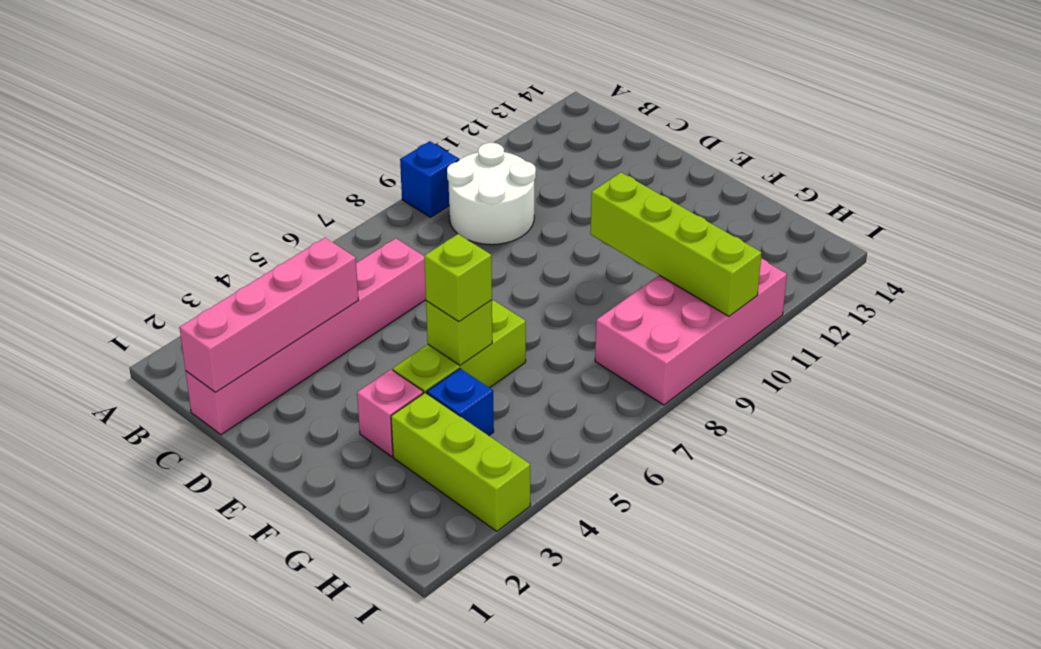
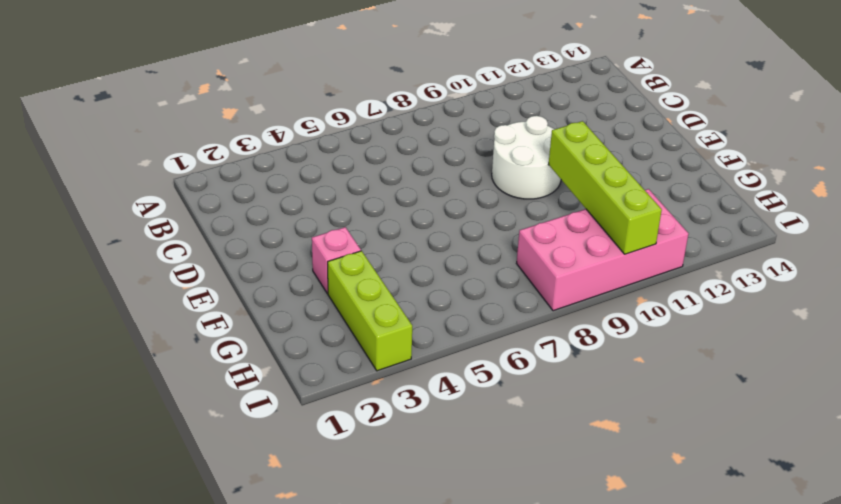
white 2x2 round brick [492,116,561,199] -> white 2x2 round brick moved to [447,143,536,245]
none -> blue 1x1 brick [400,141,459,217]
none -> pink 1x6 brick [186,238,426,435]
none -> lime 1x3 brick [393,300,526,393]

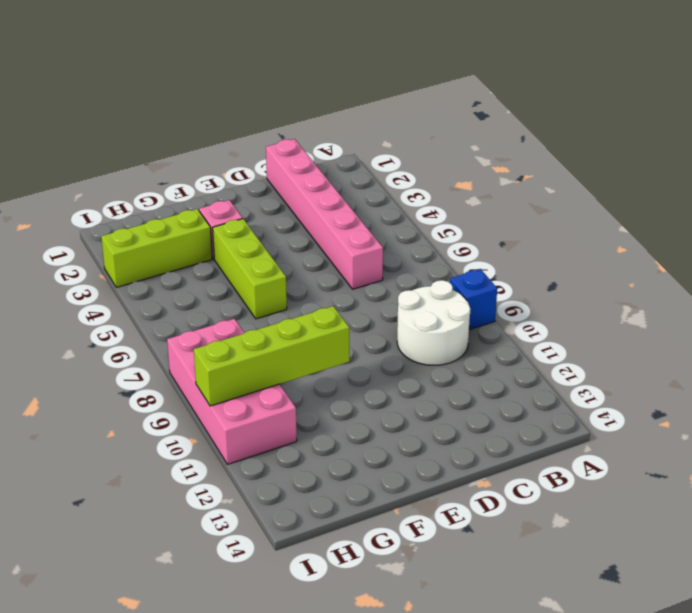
none -> blue 1x1 brick [427,369,494,436]
none -> pink 1x4 brick [179,238,358,392]
none -> lime 1x1 brick [426,300,492,365]

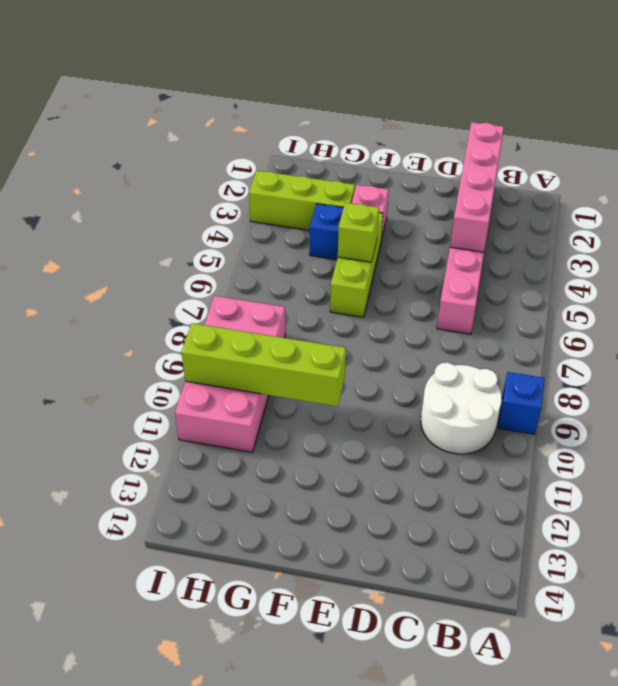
none -> lime 1x1 brick [424,234,492,322]

